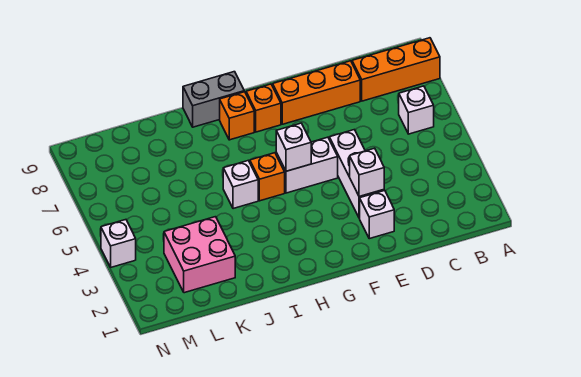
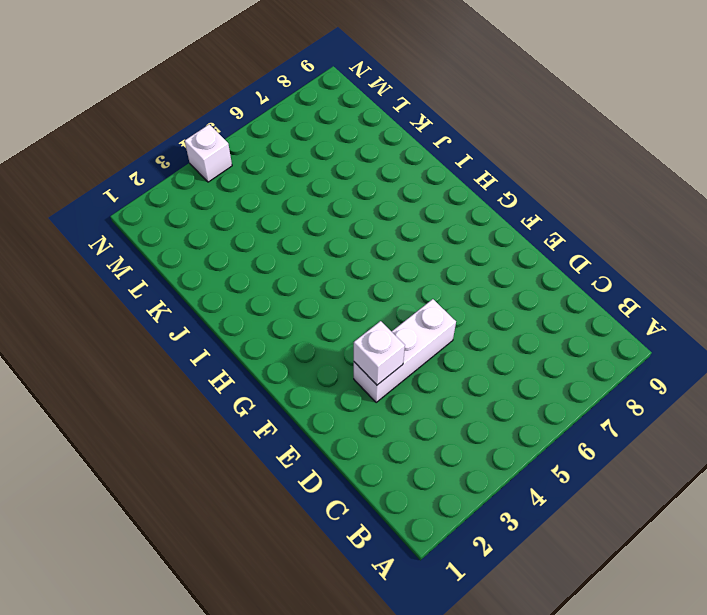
none -> orange 1x3 brick [352,38,440,101]
none -> white 1x1 brick [399,86,434,134]
none -> orange 1x3 brick [273,61,360,124]

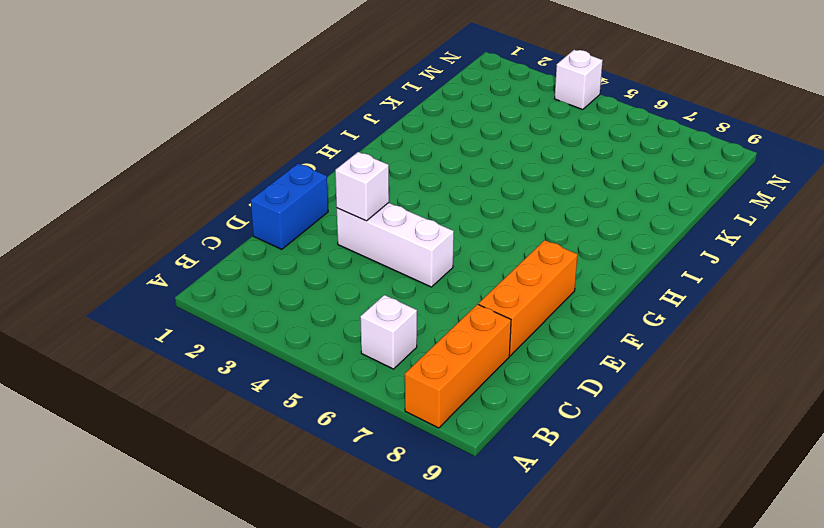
blue 1x2 brick [251,164,328,249] -> none
none -> white 1x1 brick [360,190,394,239]
none -> white 1x2 brick [276,137,338,193]
none -> orange 1x1 brick [246,84,281,132]

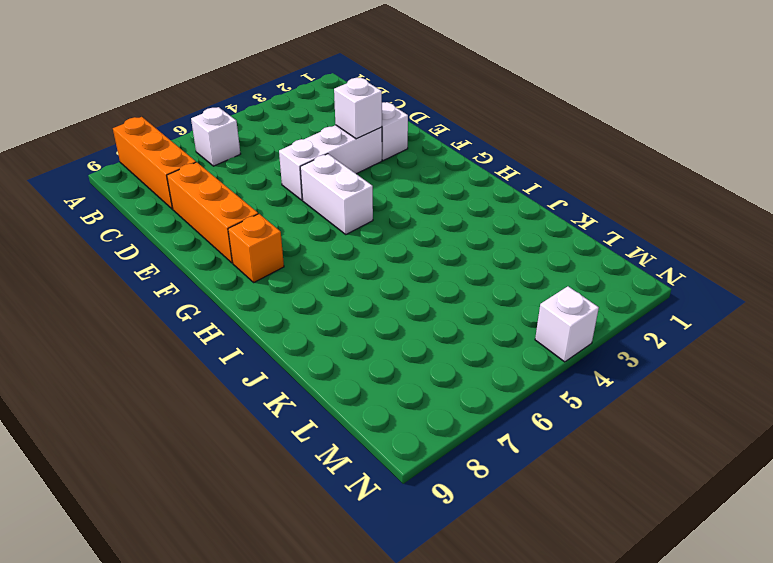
none -> orange 1x1 brick [250,153,285,201]
none -> orange 1x1 brick [220,92,254,140]
none -> grey 1x2 brick [183,72,244,127]

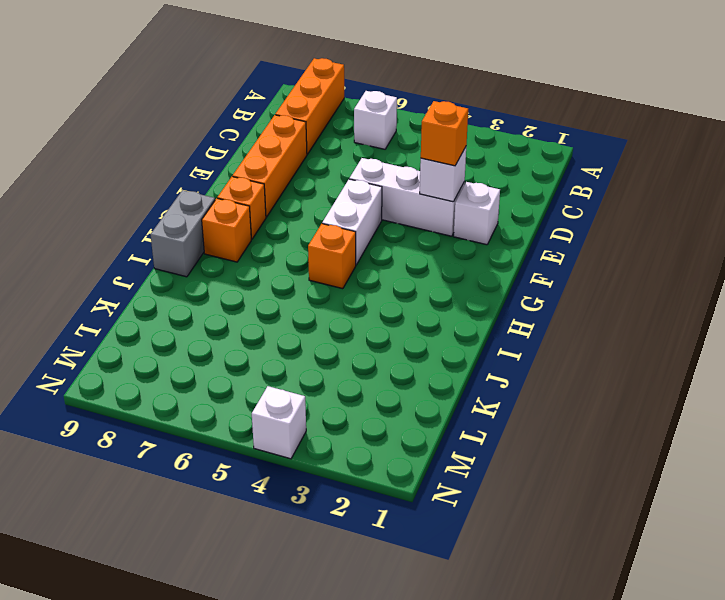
orange 1x1 brick [421,101,468,166] -> none
none -> white 1x1 brick [223,161,258,209]
none -> pink 2x2 brick [164,217,235,293]
none -> white 1x1 brick [276,123,311,171]

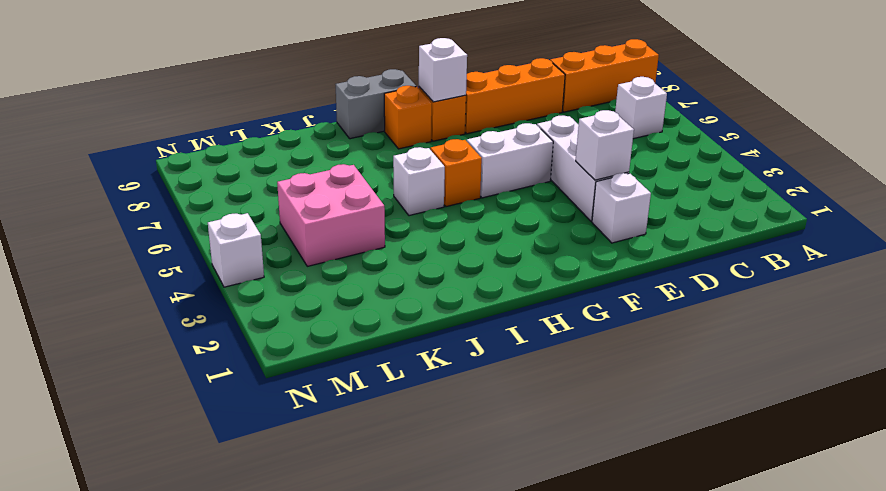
white 1x1 brick [419,38,467,102] -> white 1x1 brick moved to [276,123,311,171]
pink 2x2 brick [277,164,385,266] -> pink 2x2 brick moved to [164,217,235,293]

